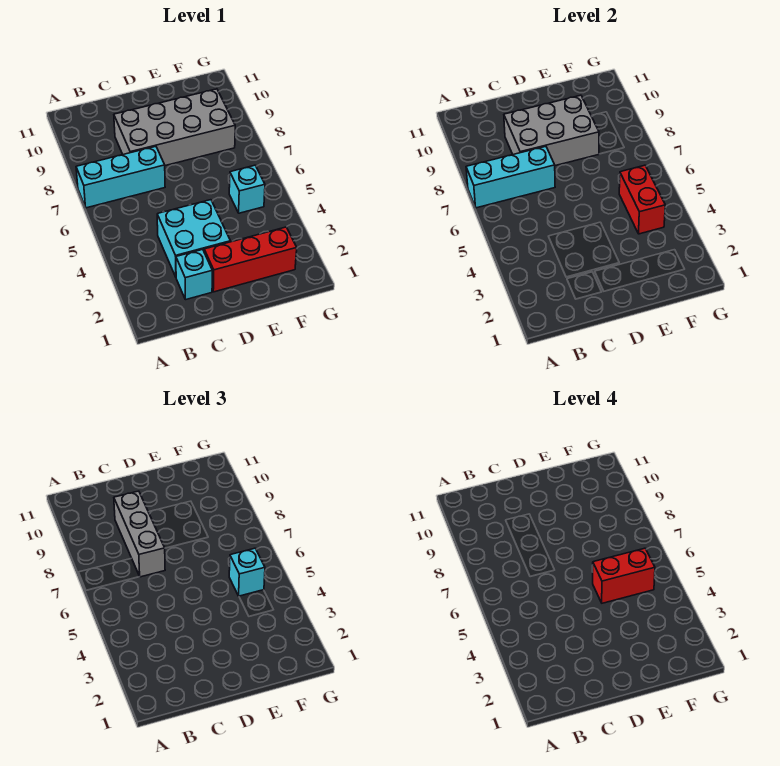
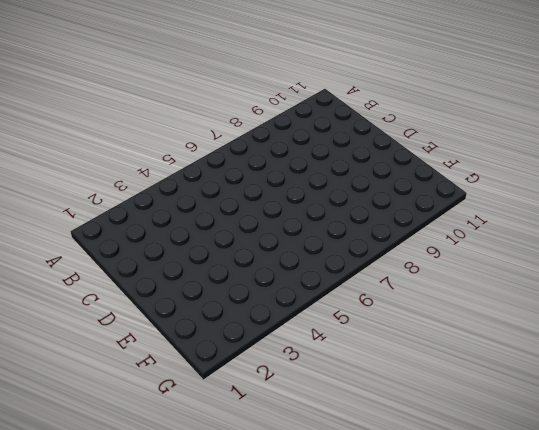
none -> cyan 1x3 brick [76,146,165,208]
none -> cyan 1x1 brick [176,249,212,300]
none -> cyan 2x2 brick [157,200,230,277]

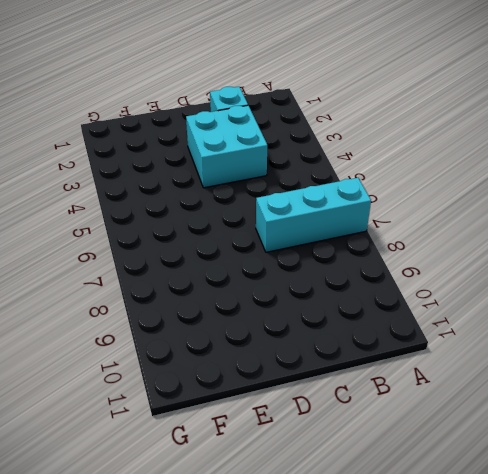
none -> grey 2x4 brick [114,89,235,166]
none -> red 1x3 brick [204,227,297,292]
none -> cyan 1x1 brick [229,165,265,213]

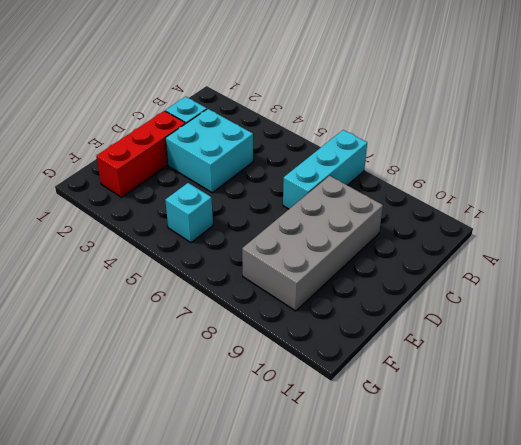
none -> cyan 1x3 brick [466,146,555,208]
none -> grey 2x3 brick [504,95,599,166]
none -> red 1x2 brick [619,165,665,234]

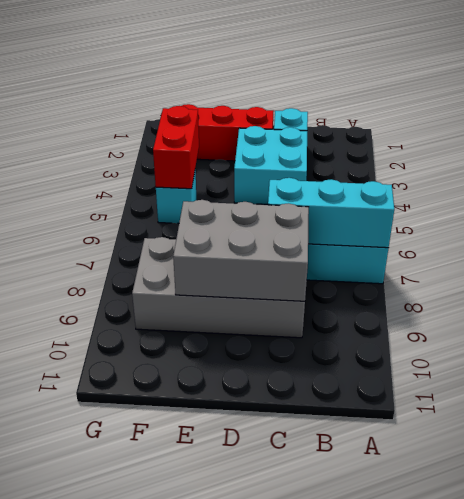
none -> grey 1x3 brick [114,491,165,577]
none -> cyan 1x1 brick [229,548,265,596]
none -> red 1x2 brick [592,548,655,603]

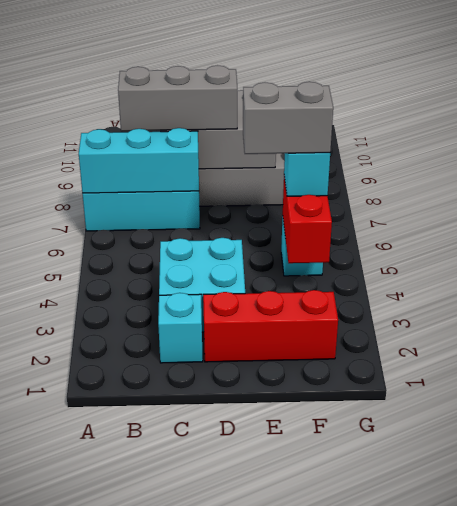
grey 1x3 brick [118,66,237,131] -> grey 1x3 brick turned to [114,491,165,577]
grey 1x2 brick [243,82,333,154] -> red 1x2 brick [592,548,655,603]

